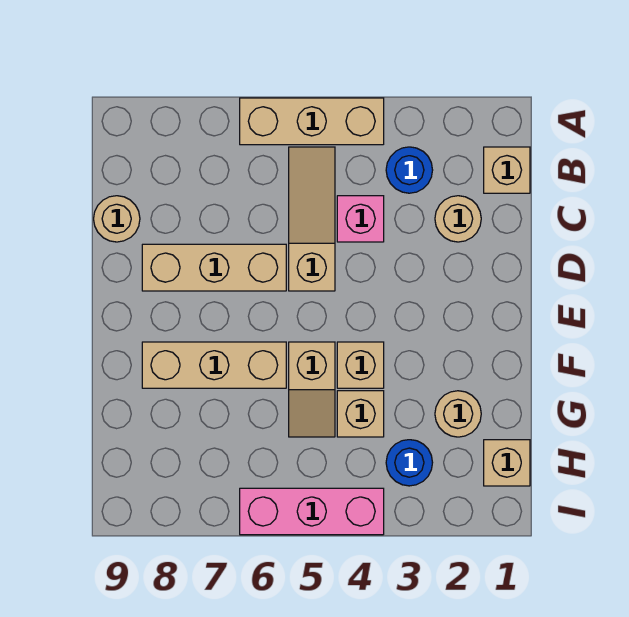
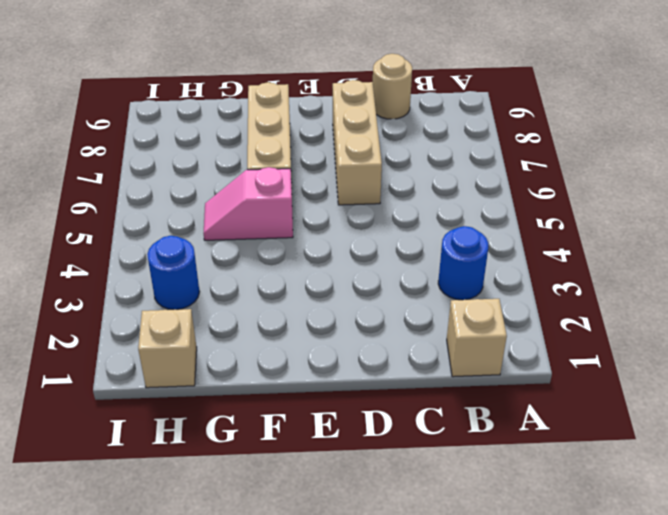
pink 1x2 slope [203,167,293,240] -> tan 1x2 slope [289,342,335,437]
none -> tan 1x3 brick [240,98,384,145]
none -> tan 1x3 slope [289,147,335,291]
none -> tan 1x1 round brick [435,196,481,242]

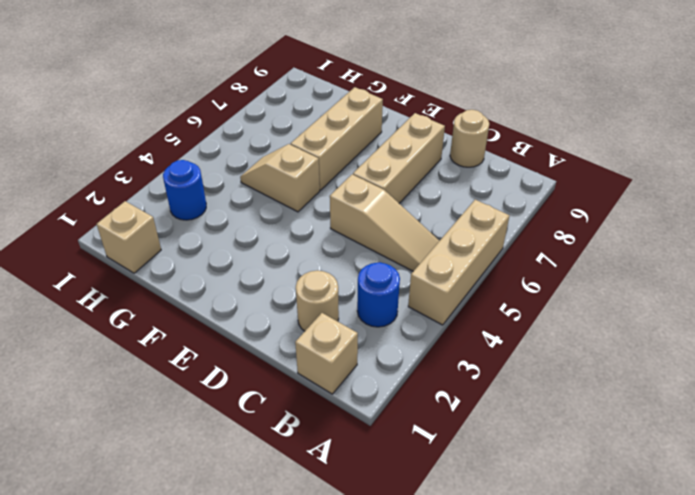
none -> pink 1x1 brick [337,196,384,242]
none -> tan 1x1 brick [337,342,384,388]
none -> tan 1x1 round brick [435,391,481,437]

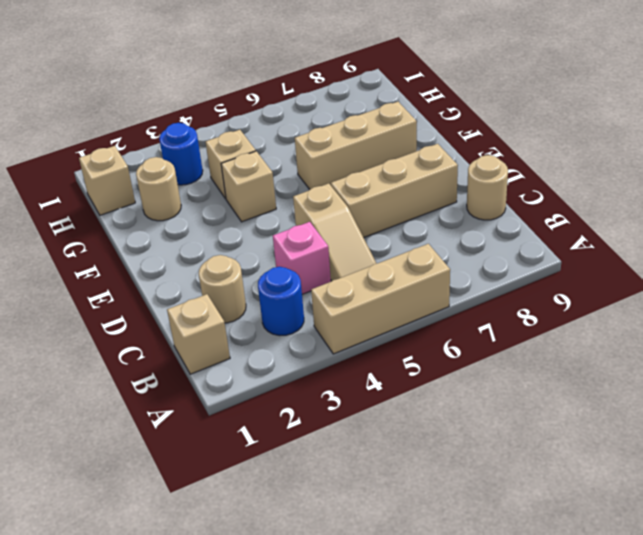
none -> tan 1x2 slope [289,342,335,437]
none -> pink 1x3 brick [240,488,384,535]

